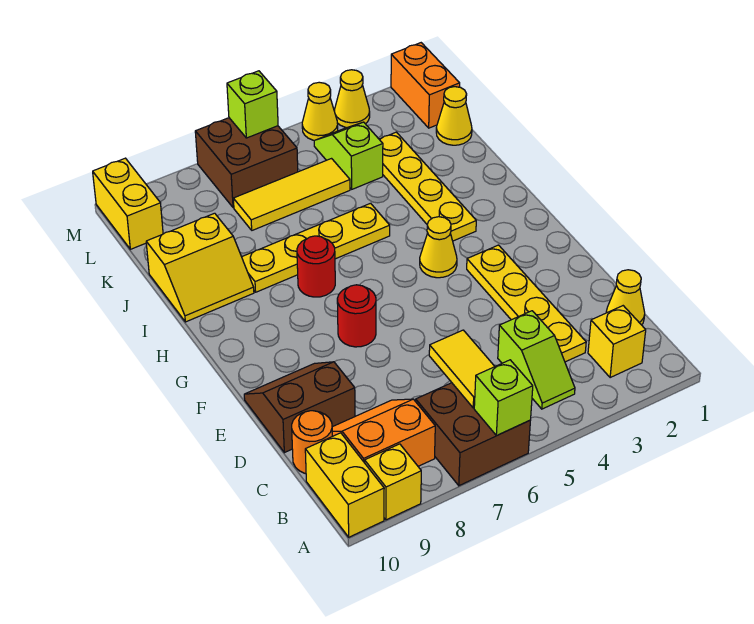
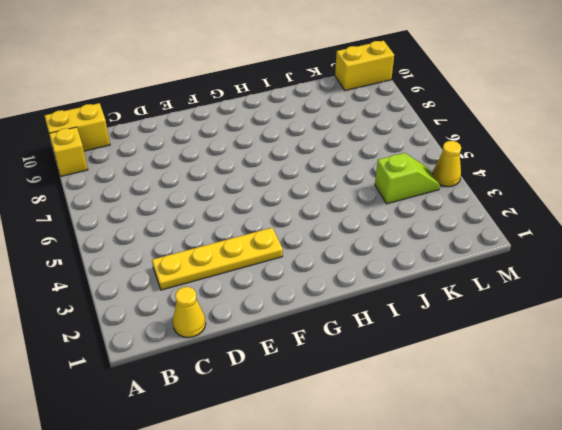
none -> brown 2x2 brick [416,383,530,486]
none -> yellow 1x1 brick [588,306,646,378]
none -> lime 1x2 slope [498,311,575,409]

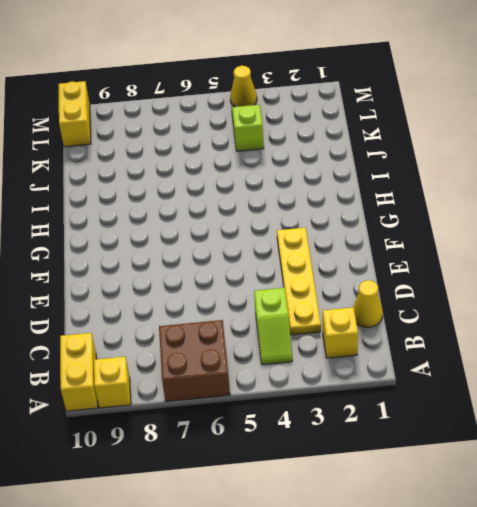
none -> orange 2x2 slope [332,399,435,466]
none -> orange 1x1 round brick [292,411,332,474]
none -> brown 2x2 slope [244,362,355,453]

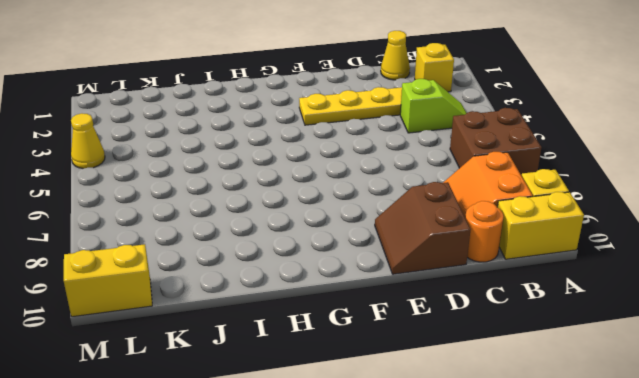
none -> red 1x1 round brick [337,285,376,347]
none -> yellow 1x1 cone [420,217,457,278]
none -> yellow 1x4 plate [379,132,476,241]

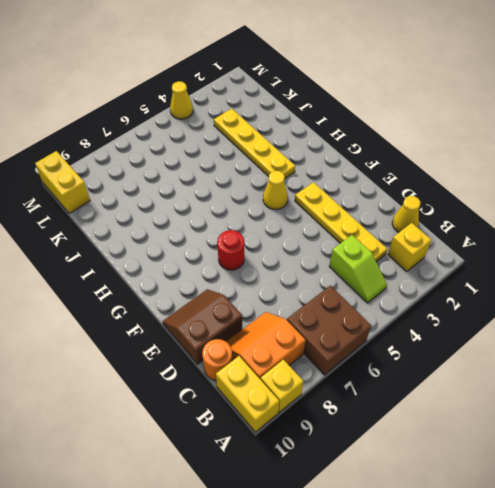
none -> red 1x1 round brick [297,236,335,297]
none -> yellow 1x4 plate [242,203,390,292]
none -> yellow 2x2 slope [146,213,254,322]

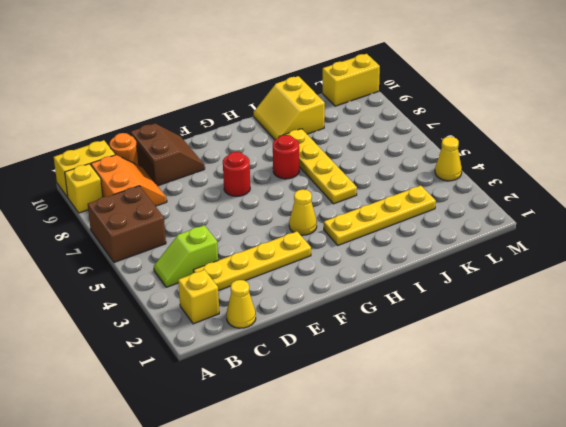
none -> yellow 1x1 cone [436,87,472,145]
none -> lime 1x2 slope [314,122,383,189]
none -> yellow 1x3 tile [233,159,350,230]

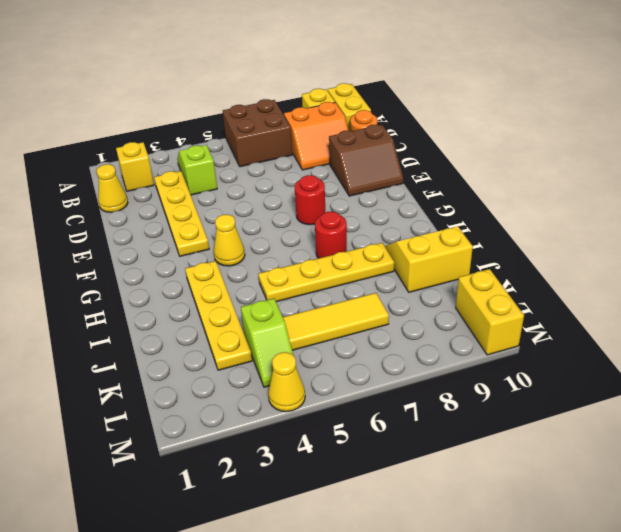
none -> yellow 1x1 cone [436,87,472,145]
none -> orange 1x2 brick [391,43,460,128]
none -> brown 2x2 brick [195,118,298,208]

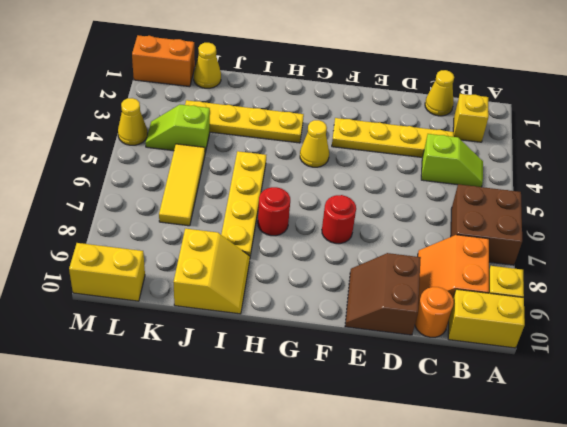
none -> brown 2x2 brick [195,118,298,208]
none -> yellow 1x1 cone [334,70,370,128]
none -> lime 1x1 brick [474,360,533,435]

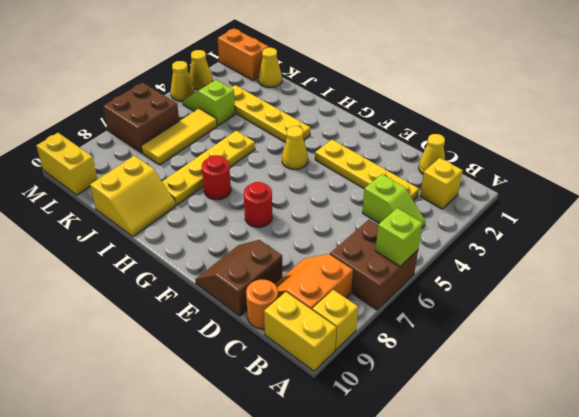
none -> yellow 1x2 tile [429,330,495,408]
none -> lime 1x1 brick [227,71,278,138]

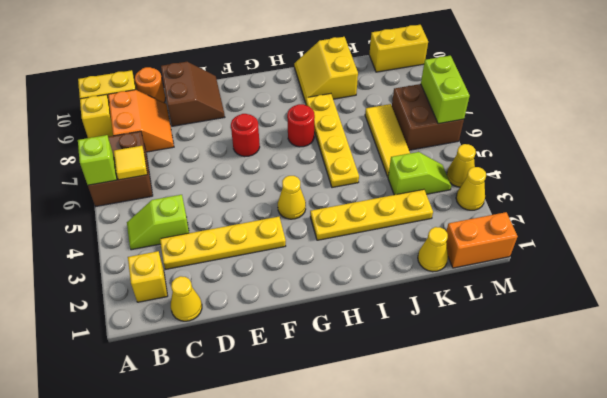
yellow 1x1 tile [114,146,147,180] -> yellow 1x2 tile [429,330,495,408]
lime 1x2 brick [421,56,470,124] -> lime 1x1 brick [227,71,278,138]

